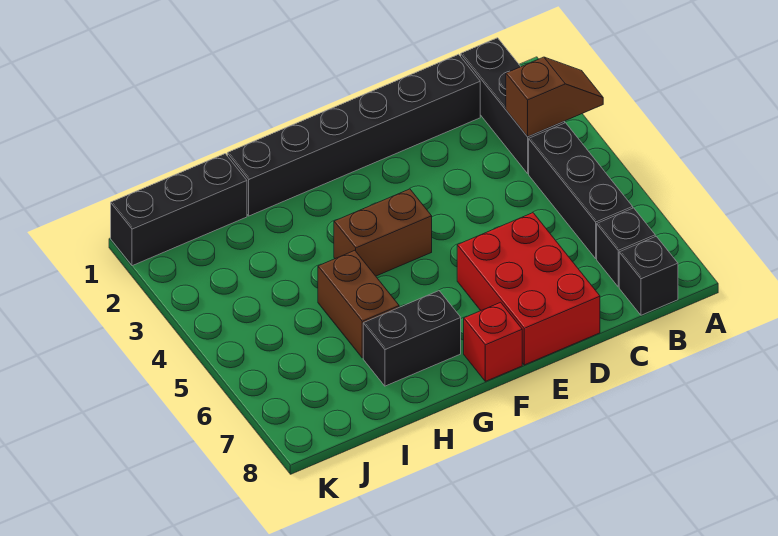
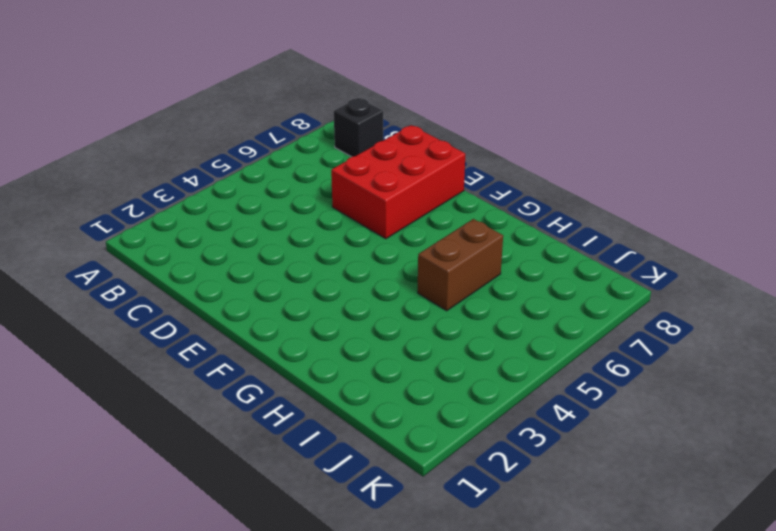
none -> black 1x3 brick [461,38,565,173]
none -> black 1x3 brick [529,123,633,258]
none -> black 1x1 brick [597,208,655,287]

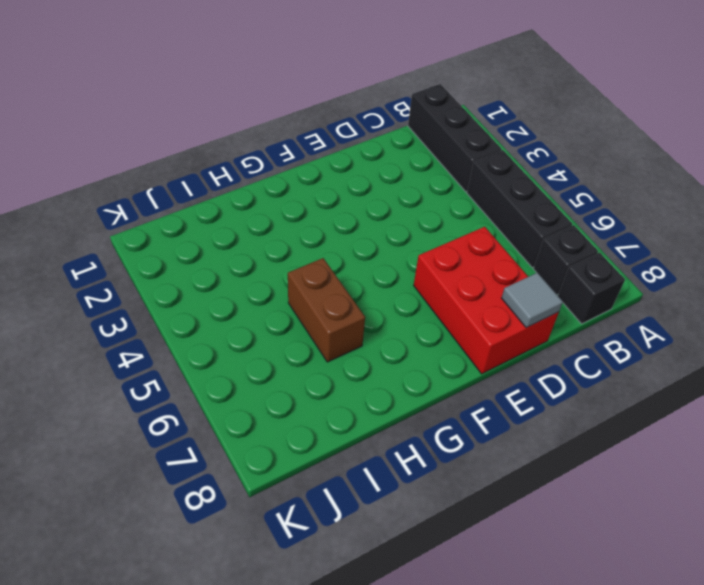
grey 1x1 tile [502,273,563,328] -> none
none -> black 1x6 brick [227,54,480,216]
none -> brown 1x2 brick [334,189,432,276]
none -> red 1x1 brick [464,302,522,381]

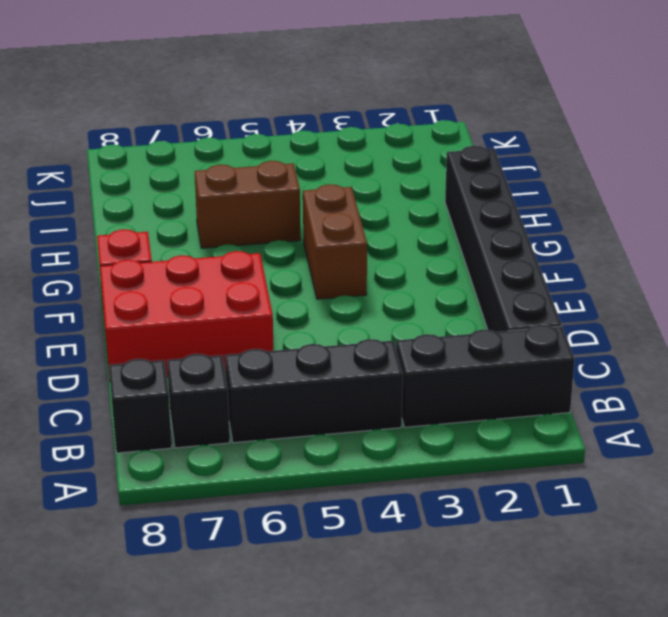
none -> black 1x2 brick [363,291,461,386]
none -> black 1x3 brick [111,154,247,266]
none -> brown 1x2 slope [506,57,603,137]

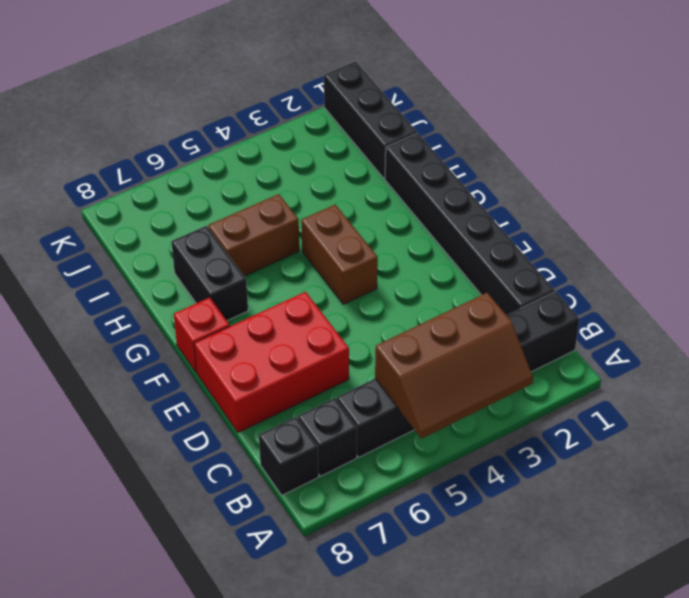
brown 2x3 slope [375,293,533,439] -> brown 1x2 slope [506,57,603,137]

